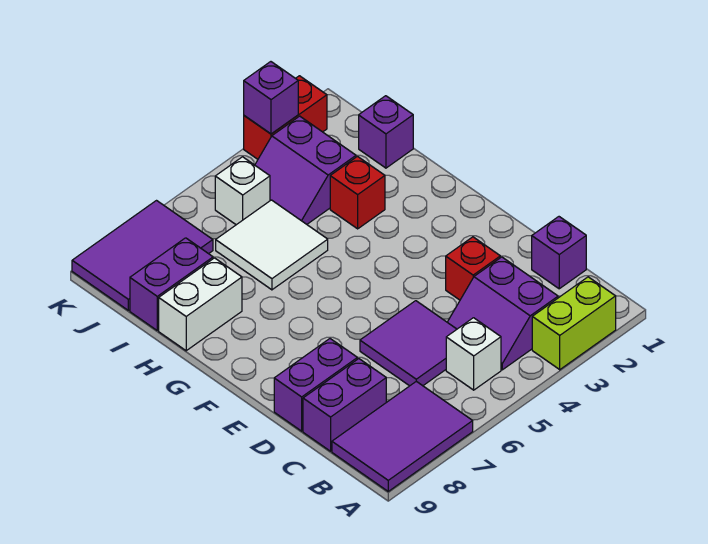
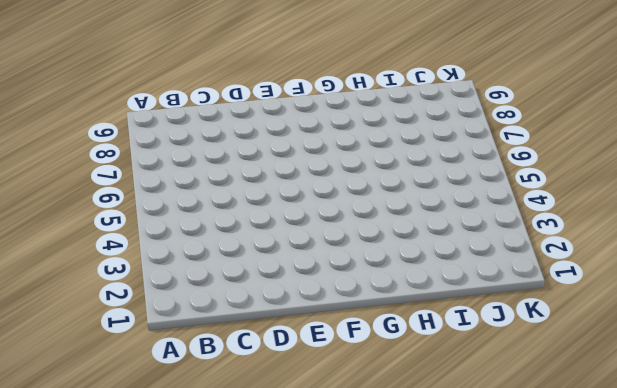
none -> lime 1x2 brick [532,277,616,370]
none -> purple 2x3 tile [332,381,473,491]
none -> purple 2x2 slope [447,257,558,370]

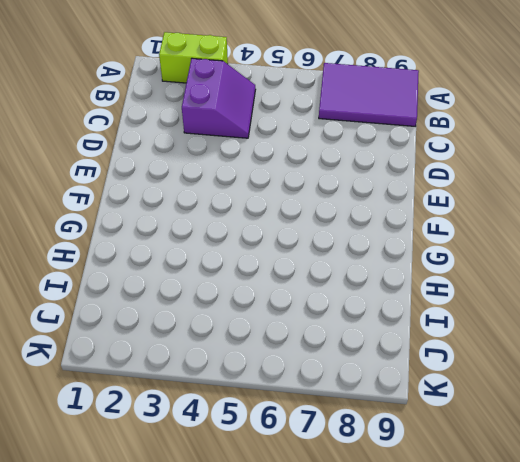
none -> white 1x1 brick [446,318,501,390]
none -> purple 1x1 brick [532,217,586,289]
none -> purple 2x2 tile [360,301,457,386]

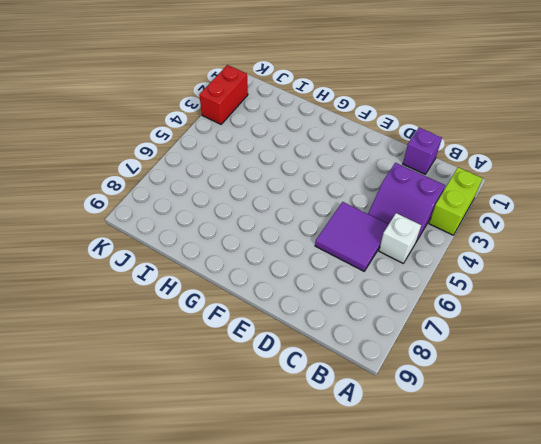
none -> purple 2x3 tile [332,381,473,491]
none -> purple 1x2 brick [303,359,386,451]
none -> red 1x1 brick [446,237,500,300]

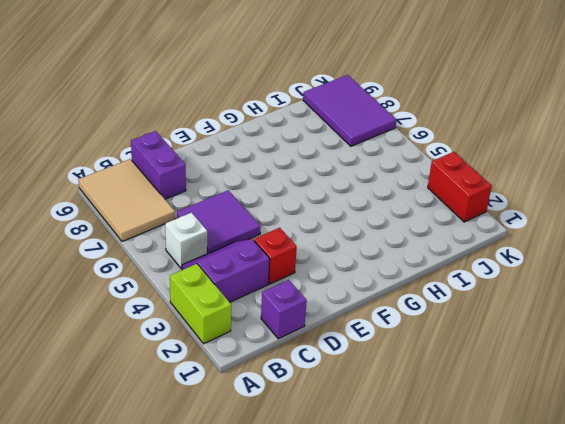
tan 2x3 tile [78,159,175,242] -> purple 2x3 tile [332,381,473,491]
none -> purple 1x2 brick [274,339,357,431]
none -> red 1x1 brick [330,156,385,229]
none -> white 2x2 tile [216,200,328,290]

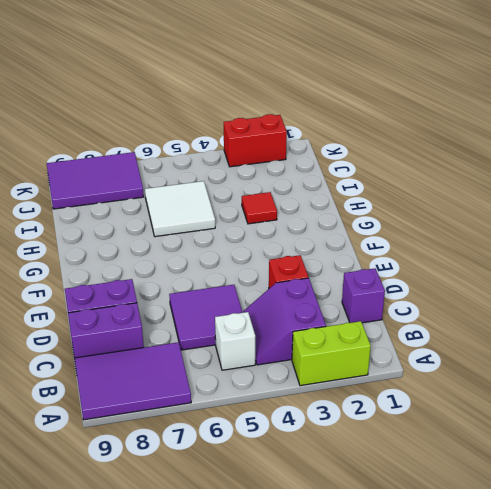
red 1x1 tile [242,192,277,224] -> red 1x1 brick [330,156,385,229]
none -> white 1x2 brick [159,258,242,351]
none -> purple 1x1 brick [359,96,413,168]
none -> purple 2x2 slope [255,116,356,224]

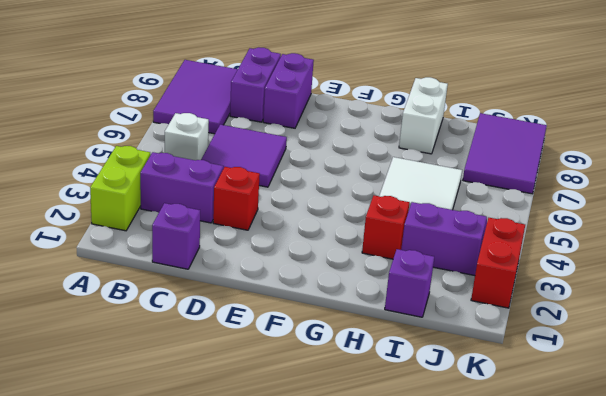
none -> purple 1x2 brick [130,238,213,330]
none -> white 1x1 brick [215,157,270,225]
none -> purple 1x1 brick [244,62,298,134]

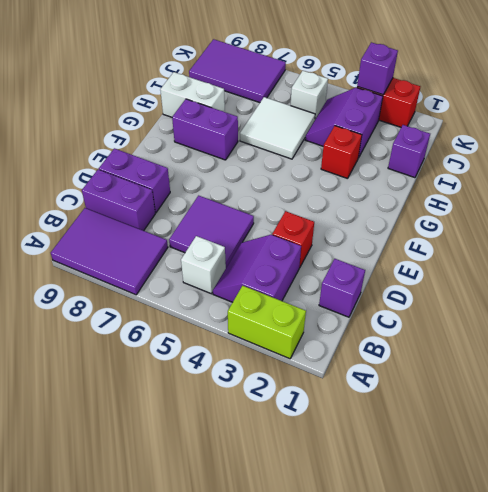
purple 1x2 brick [172,99,238,160] -> purple 1x2 brick moved to [130,238,213,330]

